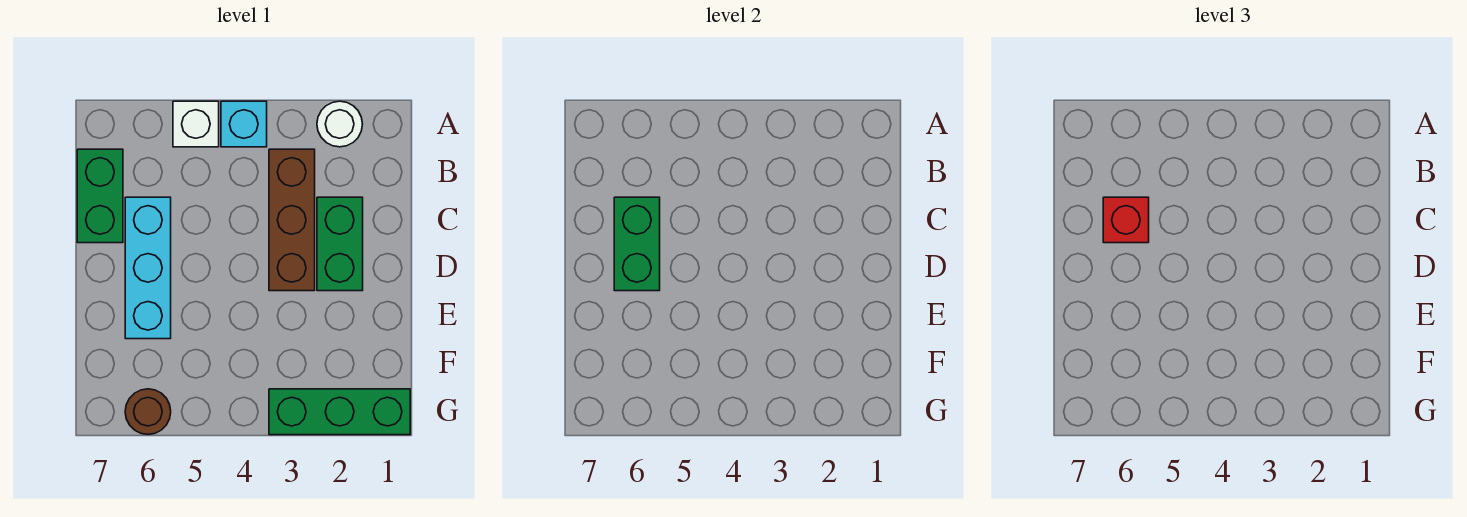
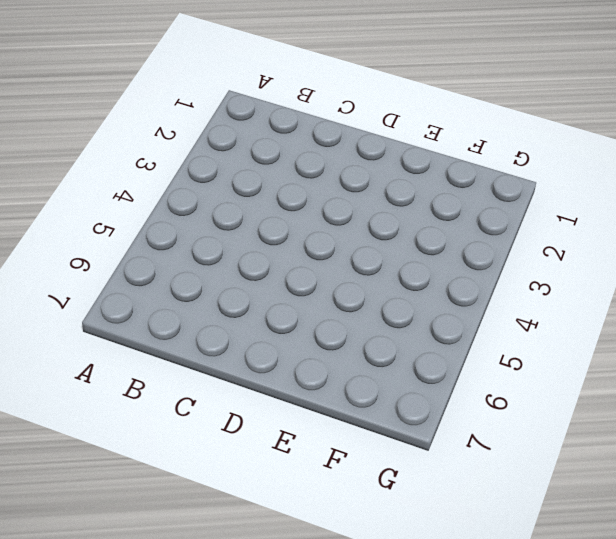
none -> white 1x1 round brick [317,101,362,147]
none -> cyan 1x1 brick [221,101,267,147]

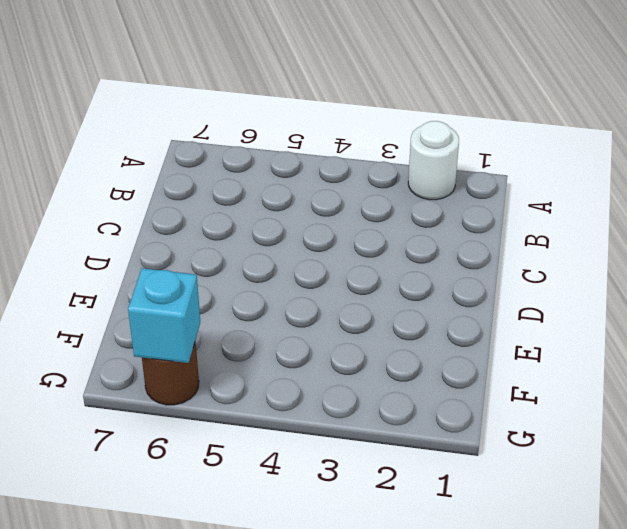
cyan 1x1 brick [128,268,200,363] -> cyan 1x1 brick moved to [221,101,267,147]
none -> white 1x1 brick [173,101,219,147]
none -> brown 1x3 brick [269,149,315,291]

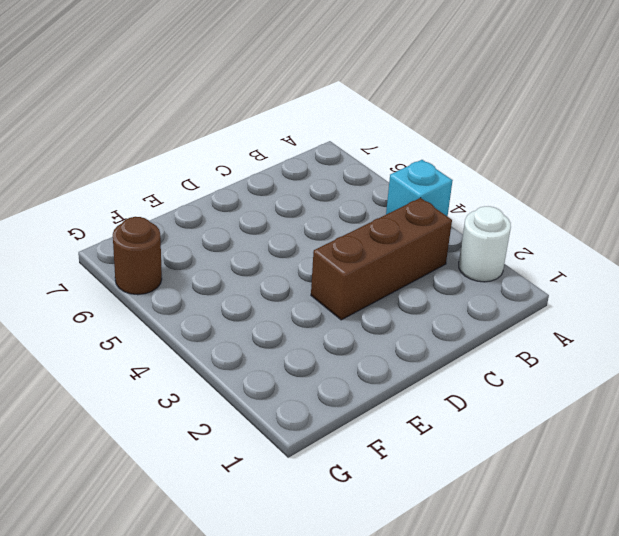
none -> white 1x1 brick [173,101,219,147]
none -> green 1x2 brick [77,149,123,243]

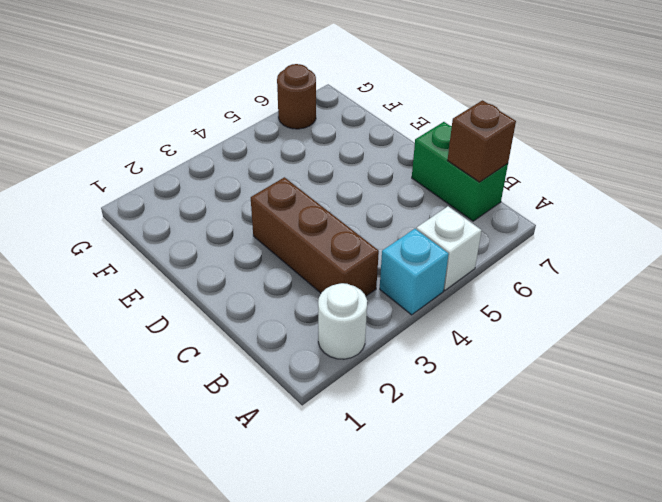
brown 1x1 brick [447,100,516,182] -> none
none -> green 1x2 brick [317,197,363,291]
none -> cyan 1x3 brick [125,197,171,339]

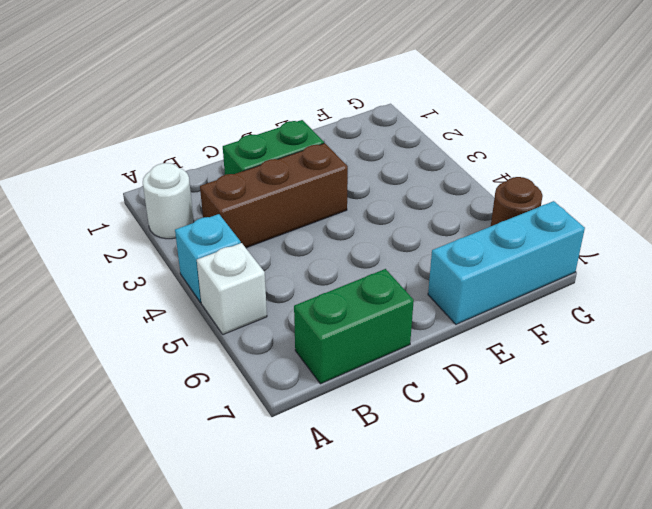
cyan 1x3 brick [428,201,585,324] -> cyan 1x3 brick moved to [125,197,171,339]
none -> green 1x3 brick [269,389,410,435]
none -> green 1x2 brick [614,197,660,291]

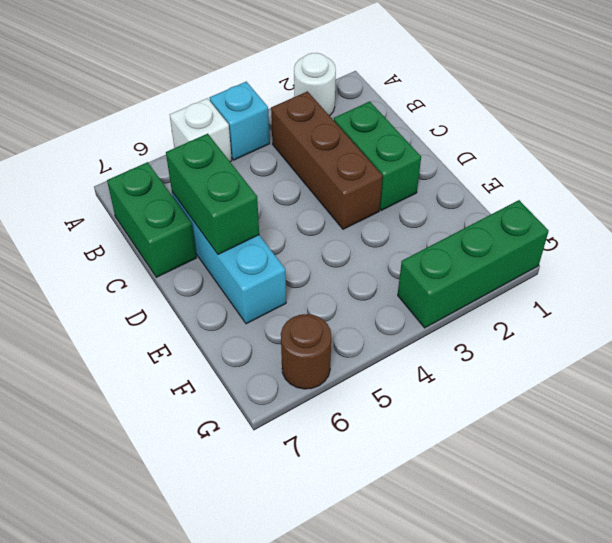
none -> red 1x1 brick [1103,197,1149,243]

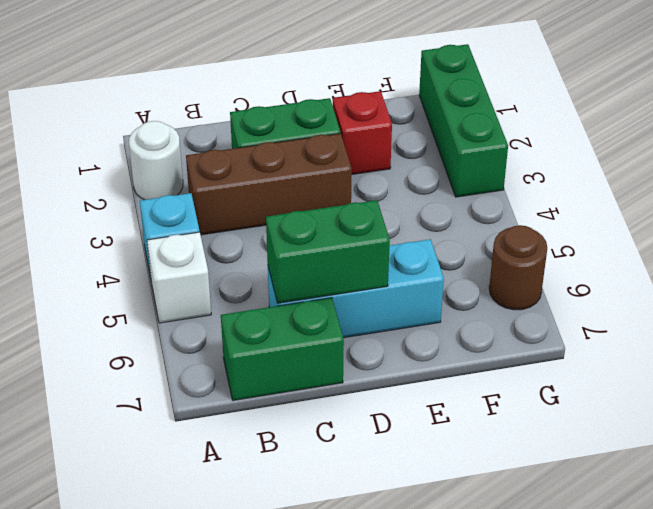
red 1x1 brick [333,91,392,174] -> red 1x1 brick moved to [1103,197,1149,243]

